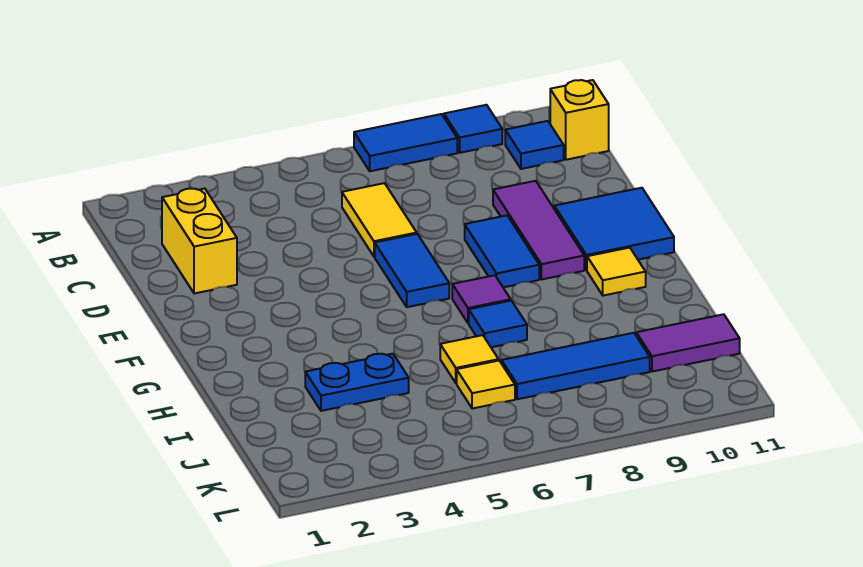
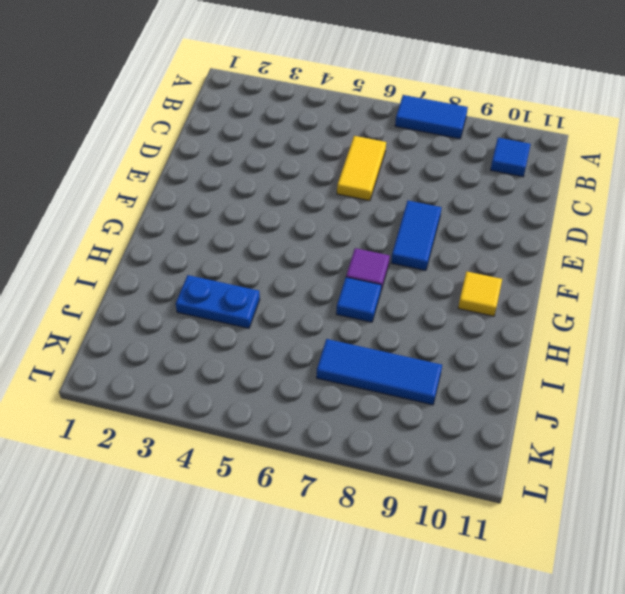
none -> blue 1x1 tile [444,105,502,153]
none -> yellow 1x1 brick [550,80,609,160]
none -> yellow 1x2 brick [162,189,237,294]

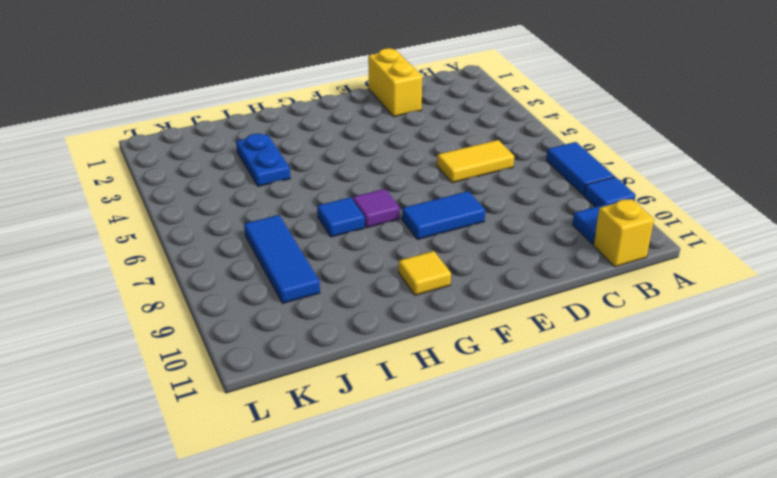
yellow 1x2 brick [368,48,422,117] -> yellow 1x2 brick turned to [162,189,237,294]
none -> purple 1x3 tile [493,181,584,280]
none -> blue 1x2 tile [375,234,449,307]
none -> blue 2x2 tile [554,188,674,270]

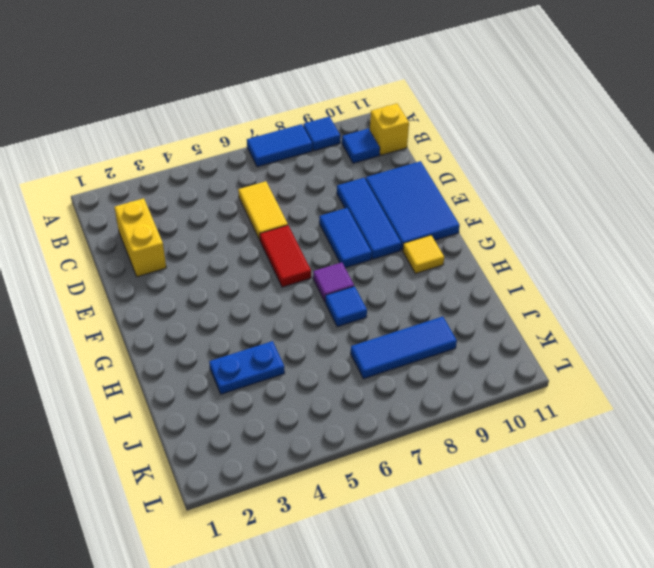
blue 1x3 tile [337,178,401,259] -> purple 1x3 tile [493,181,584,280]
blue 2x3 tile [366,161,460,250] -> blue 2x2 tile [554,188,674,270]
red 1x2 tile [260,225,311,287] -> blue 1x2 tile [375,234,449,307]
none -> yellow 1x1 tile [440,335,499,383]
none -> yellow 1x1 tile [457,361,515,409]
none -> purple 1x2 tile [636,314,740,372]

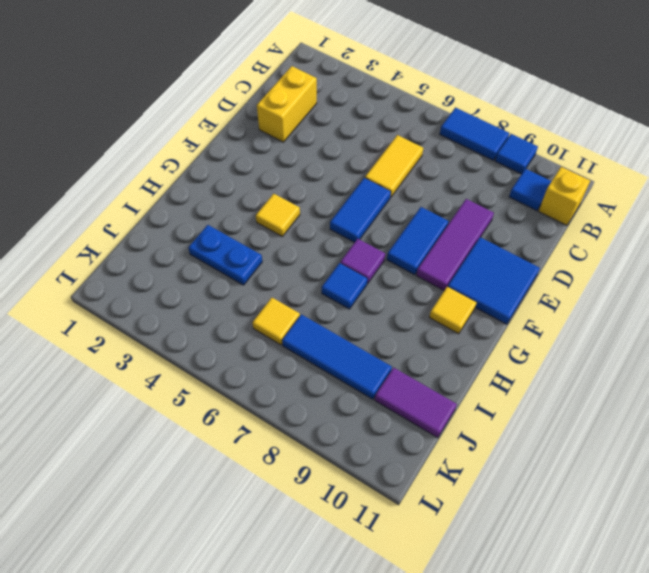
yellow 1x1 tile [256,194,300,236] -> yellow 1x1 tile moved to [440,335,499,383]

